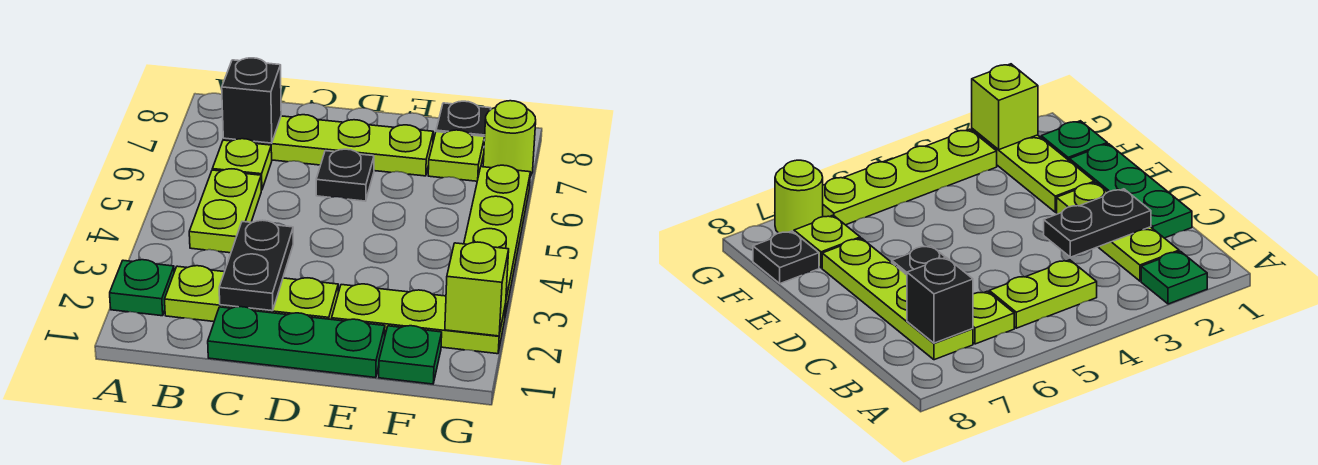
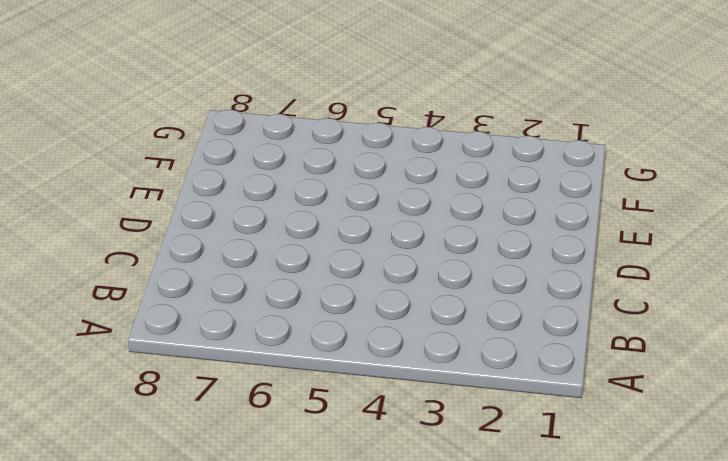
none -> green 1x1 plate [110,260,174,316]
none -> lime 1x3 plate [165,266,338,322]
none -> lime 1x2 plate [189,169,261,253]

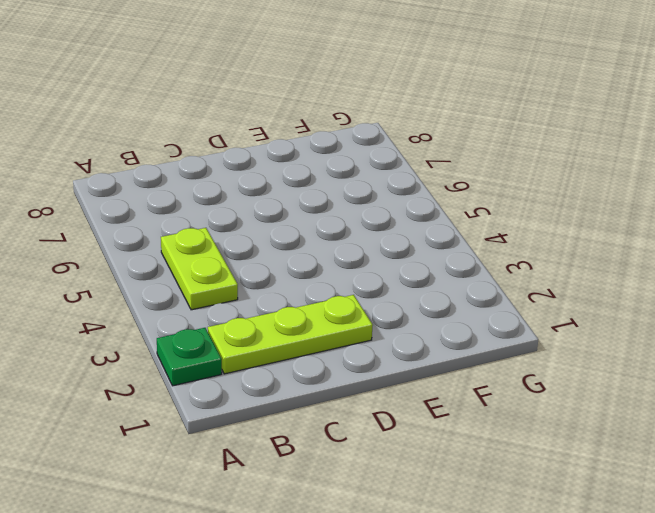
none -> lime 1x1 plate [212,139,272,190]
none -> lime 1x4 plate [223,115,433,176]
none -> green 1x3 plate [208,307,385,378]

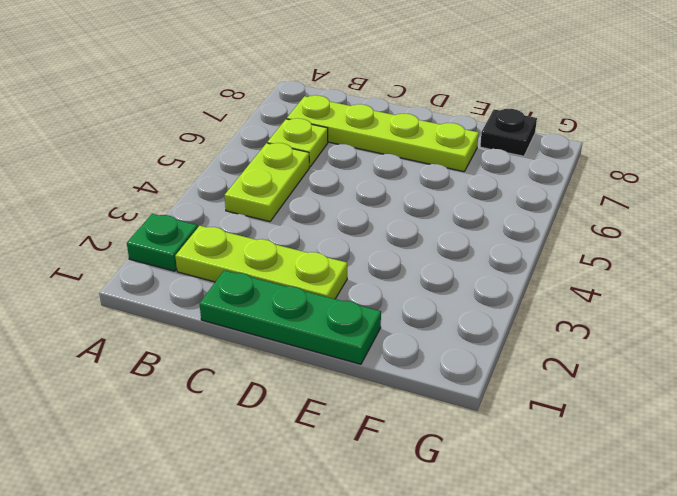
none -> black 1x1 plate [316,149,374,201]
none -> lime 1x3 plate [332,284,506,354]
none -> green 1x1 plate [379,326,442,384]

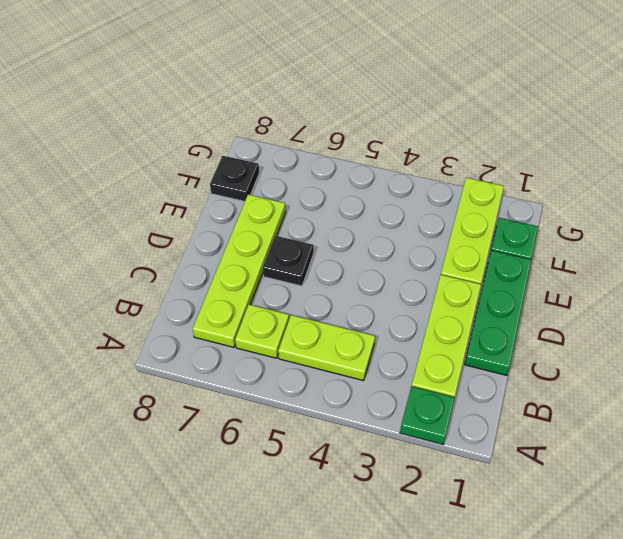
none -> lime 1x1 plate [428,130,485,181]
none -> lime 1x4 plate [464,165,530,315]
none -> lime 1x1 round brick [483,101,536,176]

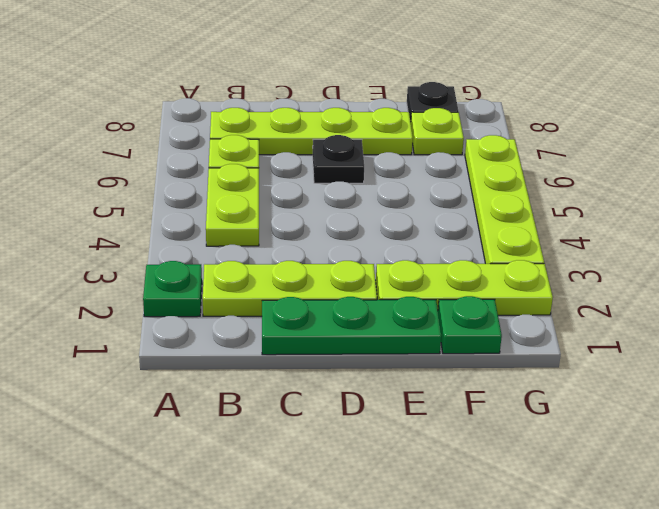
none -> lime 1x1 round brick [483,101,536,176]
none -> black 1x1 brick [222,58,281,143]
none -> black 1x2 plate [219,220,293,311]

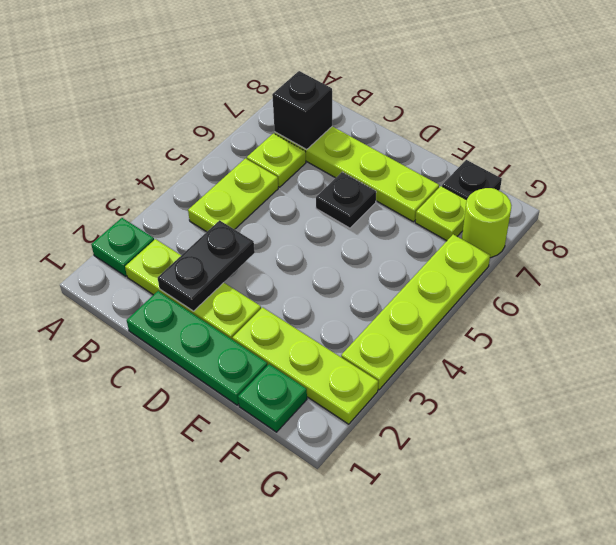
none -> lime 1x1 brick [445,242,509,336]

